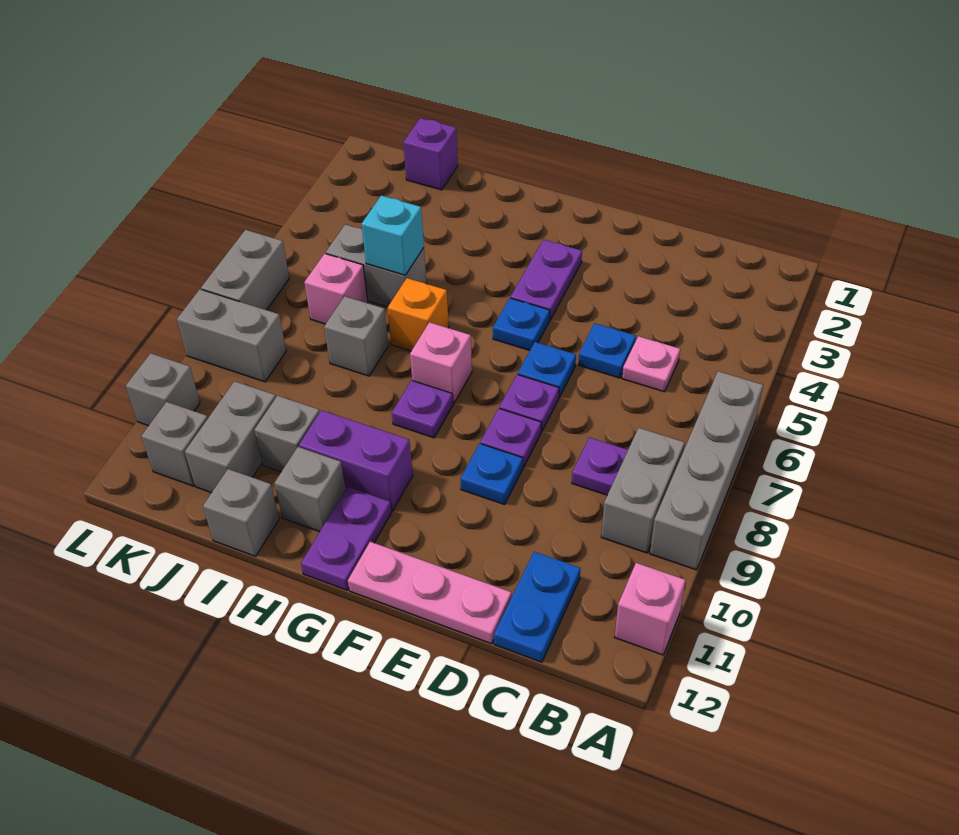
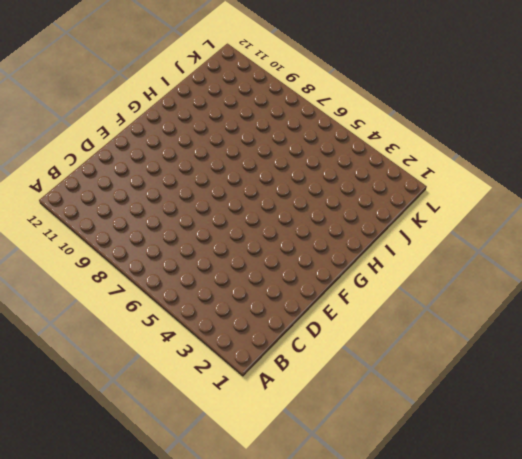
none -> grey 1x4 brick [650,371,763,570]
none -> pink 1x1 brick [615,563,685,655]
none -> grey 1x2 brick [601,428,685,553]
none -> pink 1x1 plate [622,336,680,392]

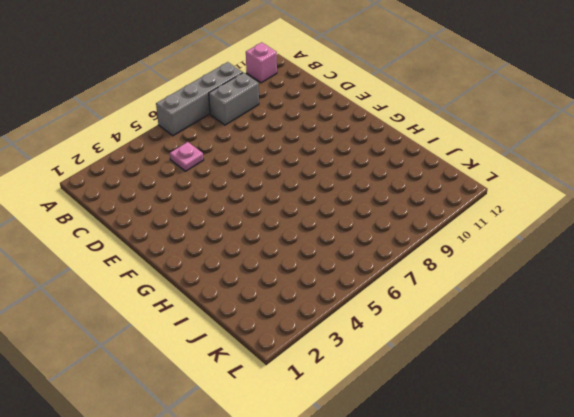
none -> purple 1x1 plate [572,437,628,495]
none -> blue 1x2 plate [494,552,580,662]
none -> blue 1x1 plate [578,323,636,378]
none -> pink 1x3 plate [348,542,511,644]

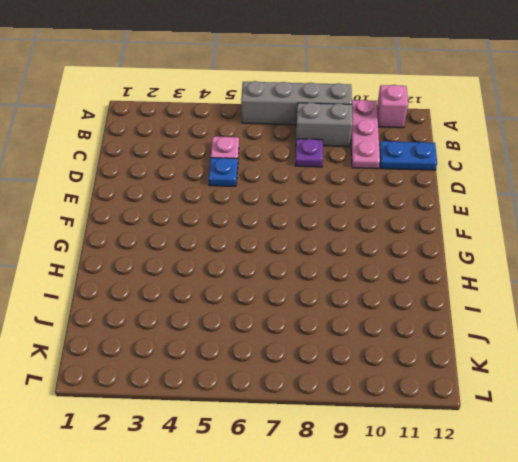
pink 1x3 plate [351,100,380,169] -> pink 1x3 plate moved to [348,542,511,644]
none -> blue 1x1 plate [518,342,576,397]
none -> purple 1x1 plate [499,375,559,432]
none -> purple 1x1 plate [480,408,541,467]
none -> blue 1x1 plate [460,444,523,505]

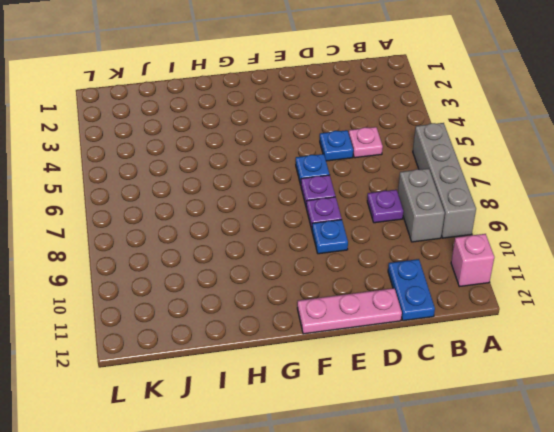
none -> purple 1x2 plate [511,240,582,320]
none -> blue 1x1 plate [493,298,550,350]
none -> pink 1x1 brick [410,322,472,403]
none -> purple 1x1 plate [392,380,453,438]

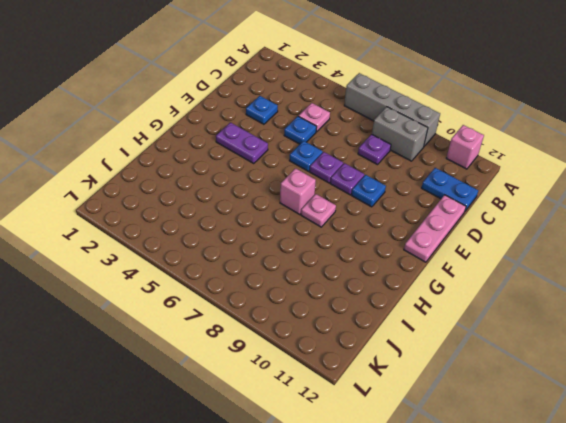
blue 1x1 plate [246,96,278,124] -> blue 1x1 plate moved to [493,298,550,350]
pink 1x1 plate [301,194,336,227] -> purple 1x1 plate [392,380,453,438]
none -> purple 1x2 brick [299,410,413,511]
none -> purple 1x2 plate [301,487,392,590]
none -> orange 1x1 brick [388,278,449,351]
none -> grey 1x1 brick [274,447,345,532]

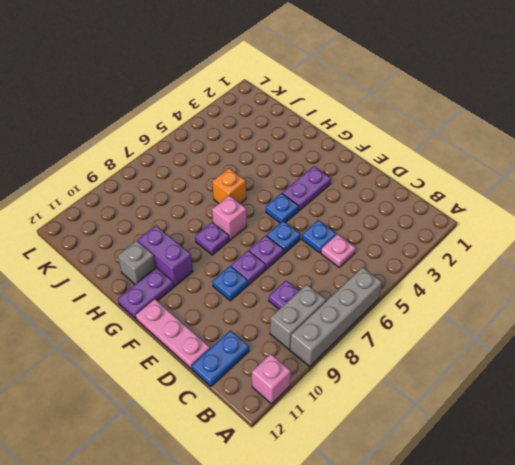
none -> grey 1x2 brick [326,224,427,307]
none -> grey 1x1 brick [324,296,388,376]
none -> grey 1x1 brick [254,396,320,472]
none -> grey 1x1 brick [203,469,279,556]

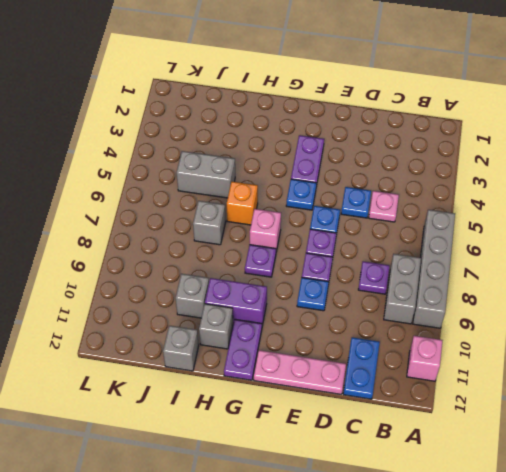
none -> purple 1x1 brick [403,118,458,190]
none -> pink 1x1 brick [304,254,368,324]
none -> grey 1x2 brick [185,381,276,493]
none -> grey 1x2 brick [177,289,286,382]

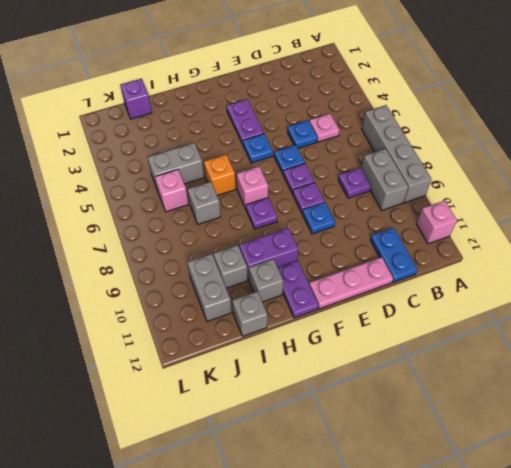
none -> grey 1x2 brick [177,289,286,382]
none -> grey 1x1 brick [141,402,208,486]
none -> grey 1x2 brick [201,230,289,310]
none -> grey 1x1 brick [126,353,200,426]

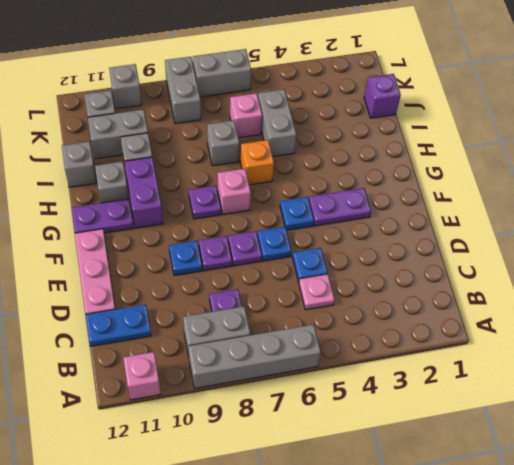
none -> cyan 1x1 brick [362,196,424,275]

